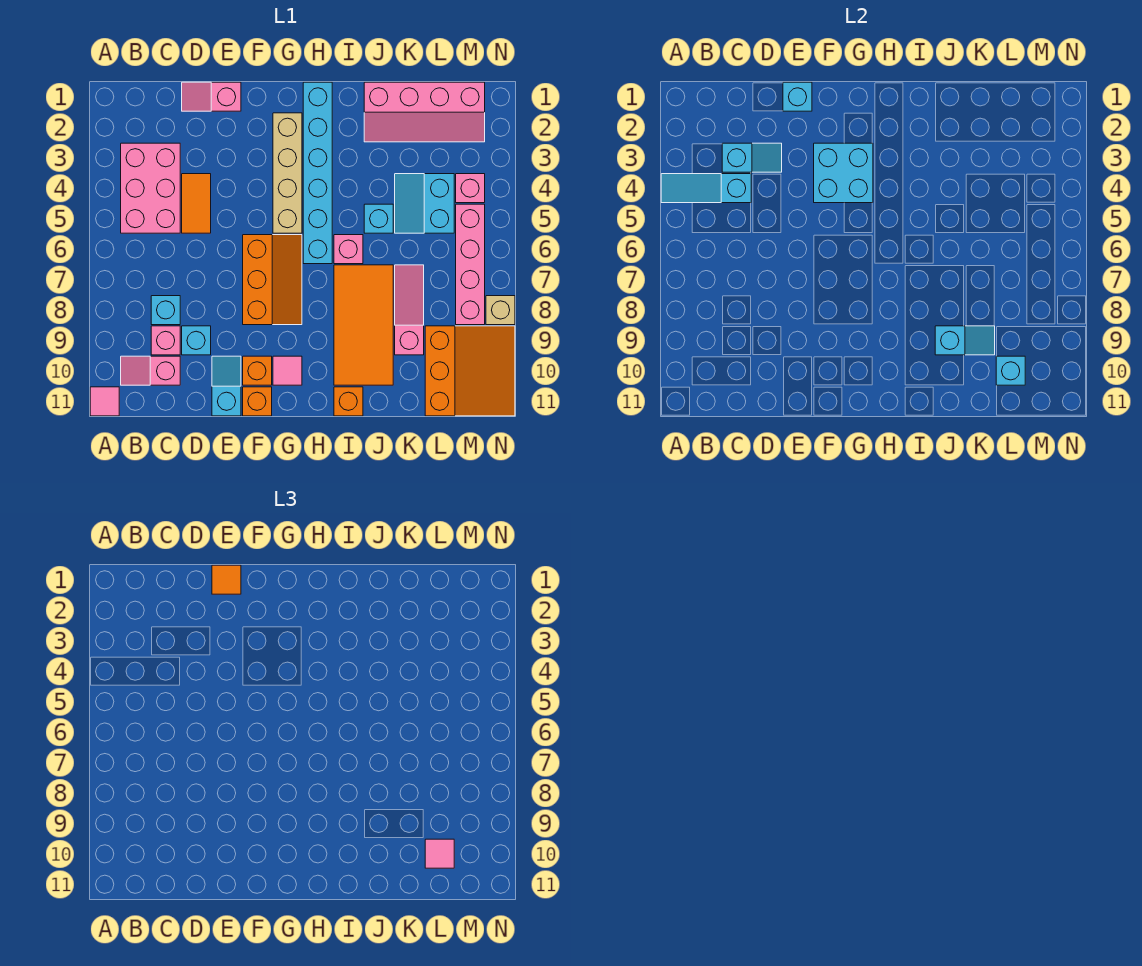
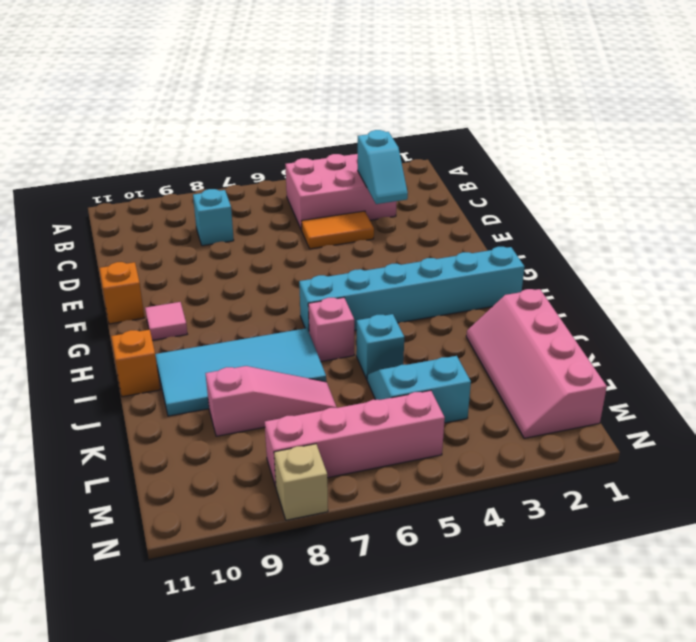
cyan 2x4 tile [155,328,326,416] -> orange 2x4 tile [334,265,393,385]
none -> pink 1x1 tile [90,387,119,416]
none -> pink 1x2 slope [121,356,180,385]
none -> pink 1x1 brick [151,326,180,355]
none -> pink 1x2 slope [182,82,241,111]

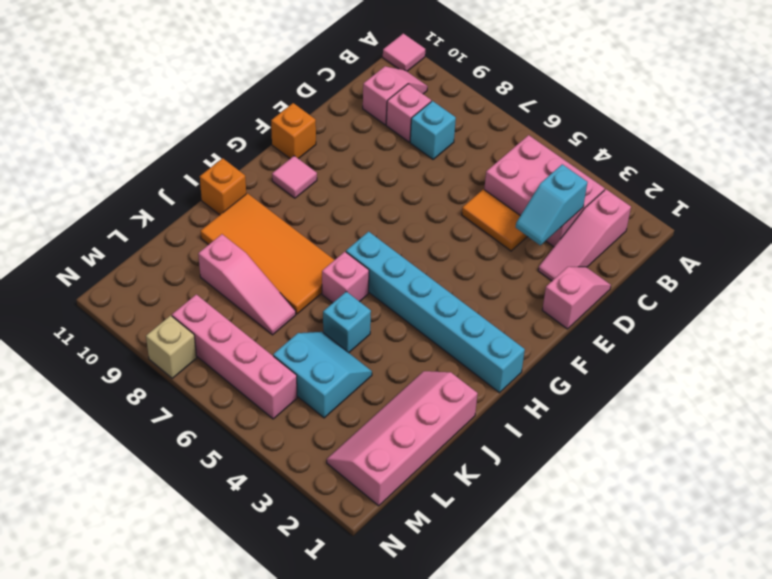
pink 1x3 slope [538,189,631,281] -> none
none -> cyan 1x1 brick [182,326,211,355]
none -> cyan 1x2 slope [212,356,241,416]
none -> orange 2x3 slope [243,235,302,325]
none -> orange 1x1 brick [243,356,272,385]

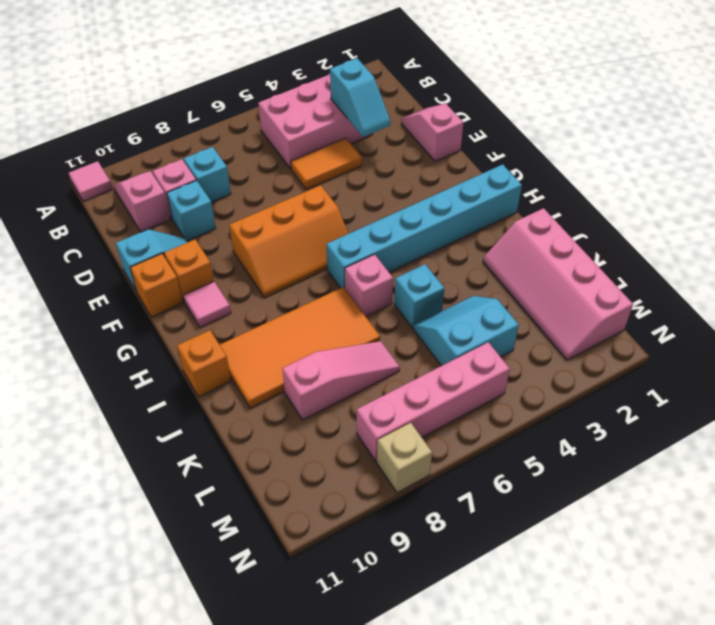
none -> tan 1x4 brick [273,113,302,233]
none -> orange 3x3 slope [425,326,515,416]
none -> pink 1x1 brick [456,174,485,203]
none -> cyan 1x3 slope [661,174,751,203]

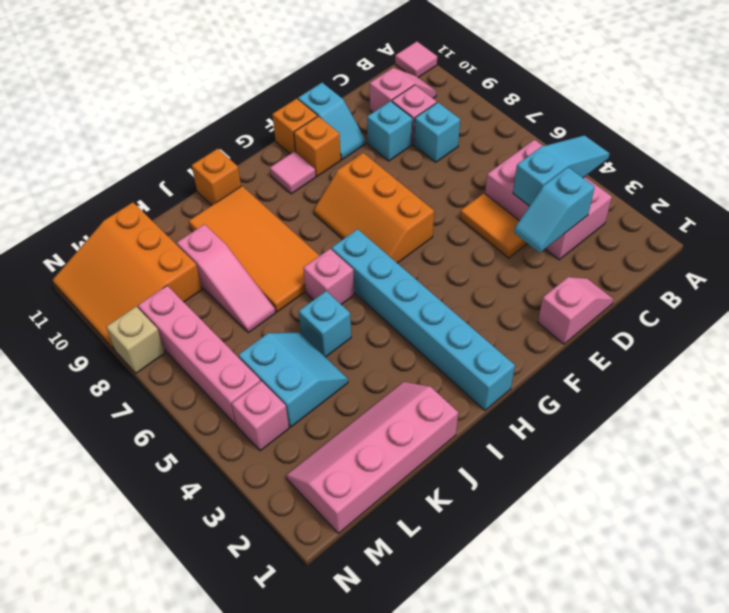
none -> tan 1x4 brick [273,113,302,233]
none -> cyan 1x1 brick [783,82,812,111]
none -> cyan 2x2 brick [814,143,873,203]
none -> cyan 1x2 slope [935,326,995,355]

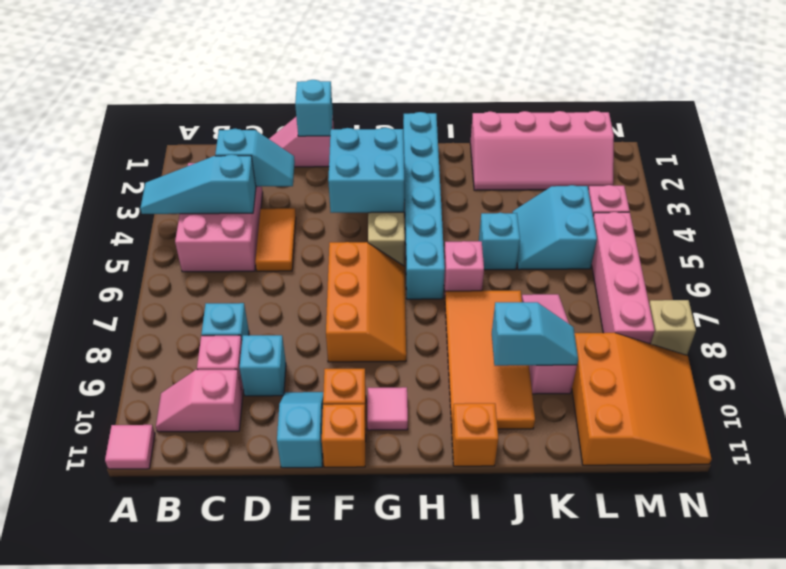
none -> cyan 1x1 brick [996,356,1025,385]
none -> orange 1x1 tile [212,565,241,594]
none -> pink 1x1 tile [425,839,454,868]

